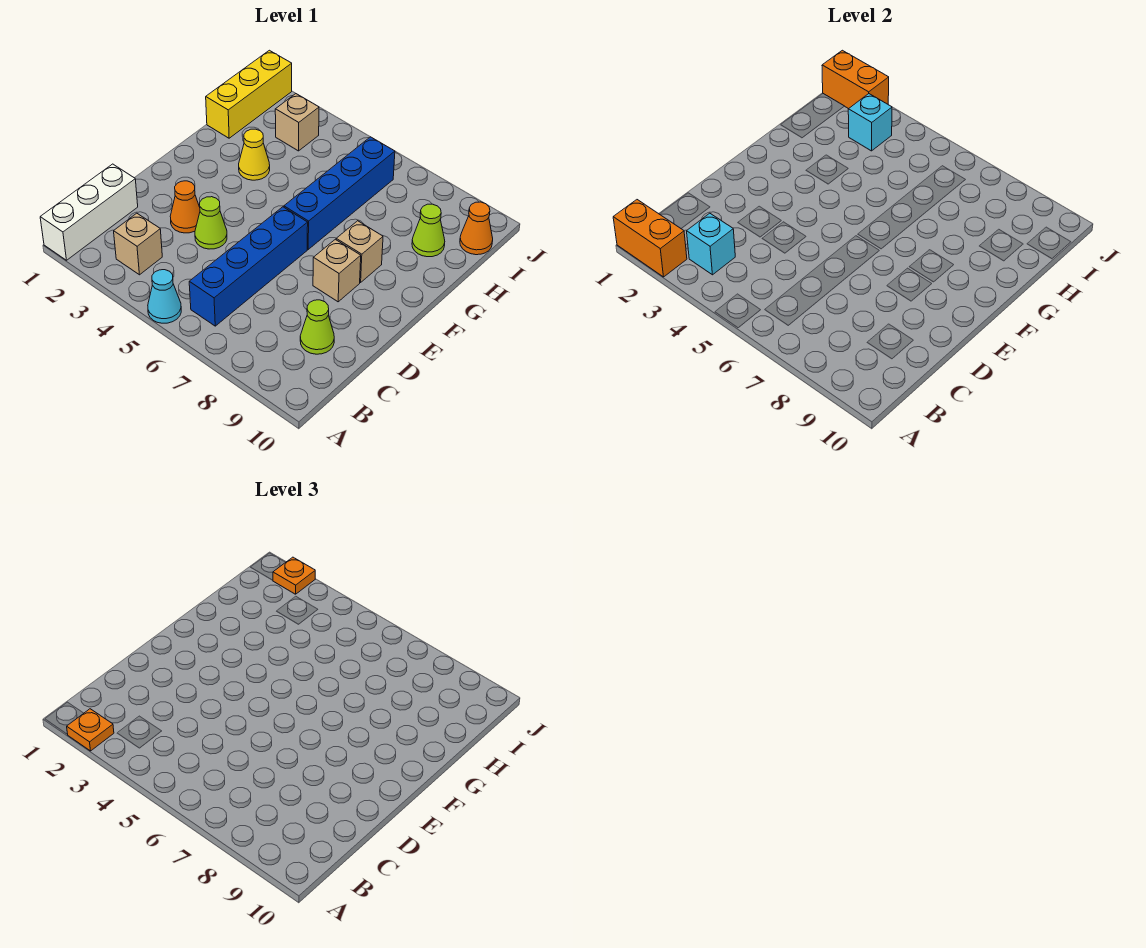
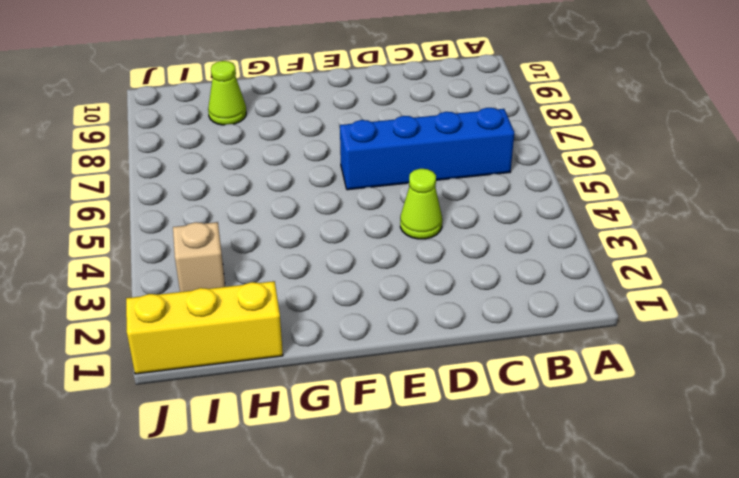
none -> white 1x3 brick [40,164,138,260]
none -> cyan 1x1 cone [148,270,181,323]
none -> tan 1x1 brick [114,213,162,275]

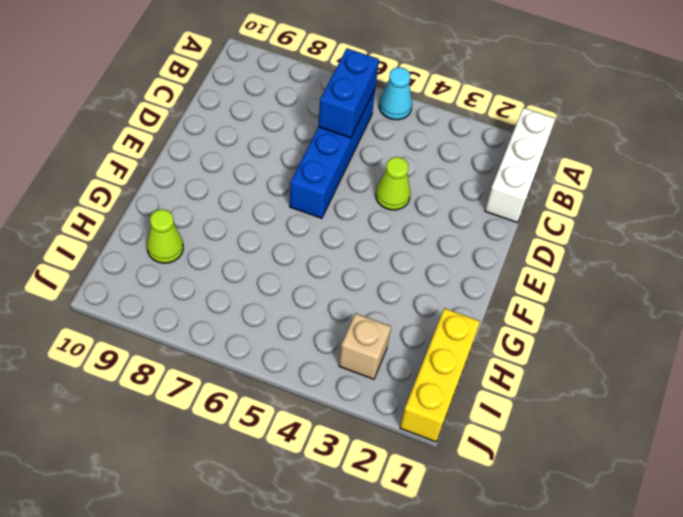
blue 1x2 brick [318,48,379,138] -> none
none -> tan 1x1 brick [114,213,162,275]
none -> lime 1x1 cone [300,300,334,354]
none -> orange 1x1 cone [170,181,200,233]

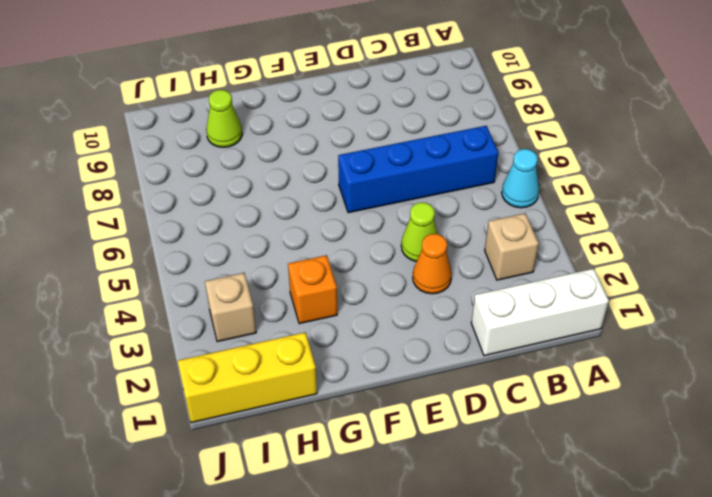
orange 1x1 brick [288,255,337,324] -> yellow 1x1 cone [239,129,270,180]
none -> lime 1x1 cone [300,300,334,354]
none -> tan 1x1 brick [313,239,361,302]
none -> blue 1x4 brick [284,137,395,249]

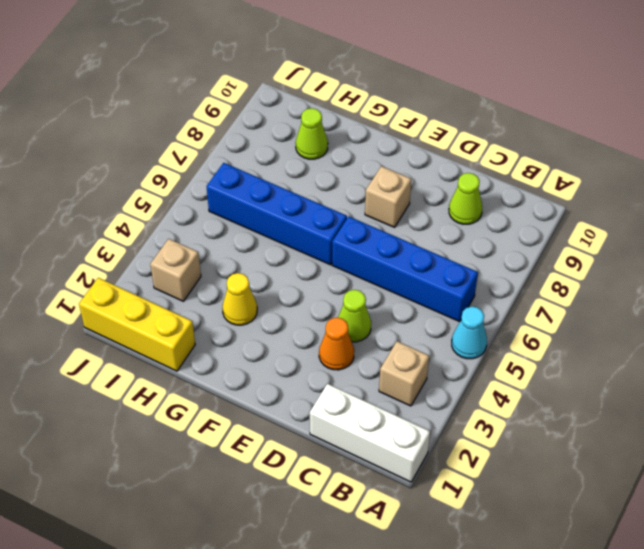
none -> tan 1x1 brick [336,221,383,282]
none -> orange 1x1 cone [460,202,493,255]
none -> orange 1x2 brick [613,200,687,277]

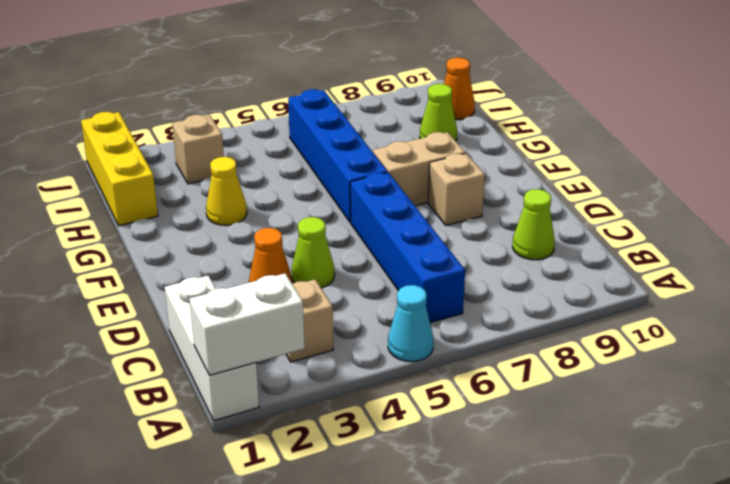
white 1x2 brick [190,273,305,375] -> orange 1x2 brick [613,200,687,277]
tan 1x2 brick [373,132,465,206] -> tan 1x1 brick [336,221,383,282]
none -> cyan 1x1 brick [687,213,735,275]
none -> cyan 1x1 brick [848,94,892,151]
none -> orange 1x2 brick [822,50,889,109]

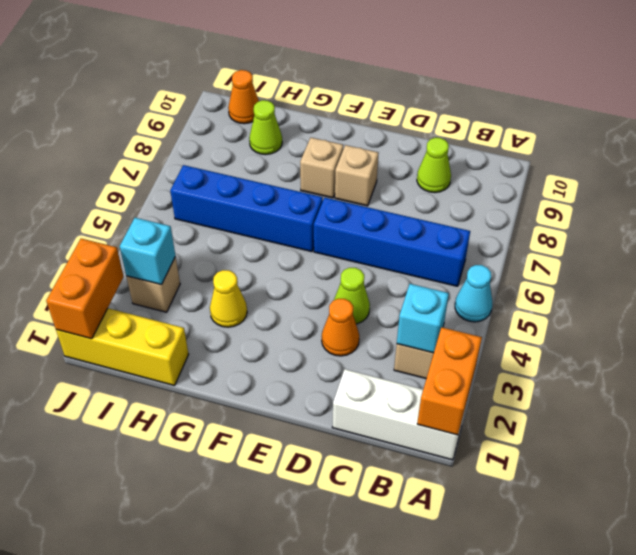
none -> orange 1x1 plate [67,709,114,751]
none -> orange 1x1 plate [273,557,315,594]

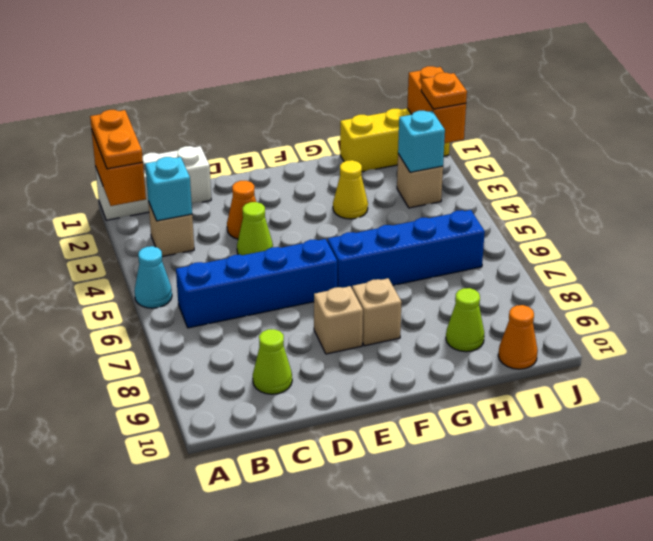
orange 1x2 plate [90,110,143,169] -> orange 1x1 plate [67,709,114,751]

